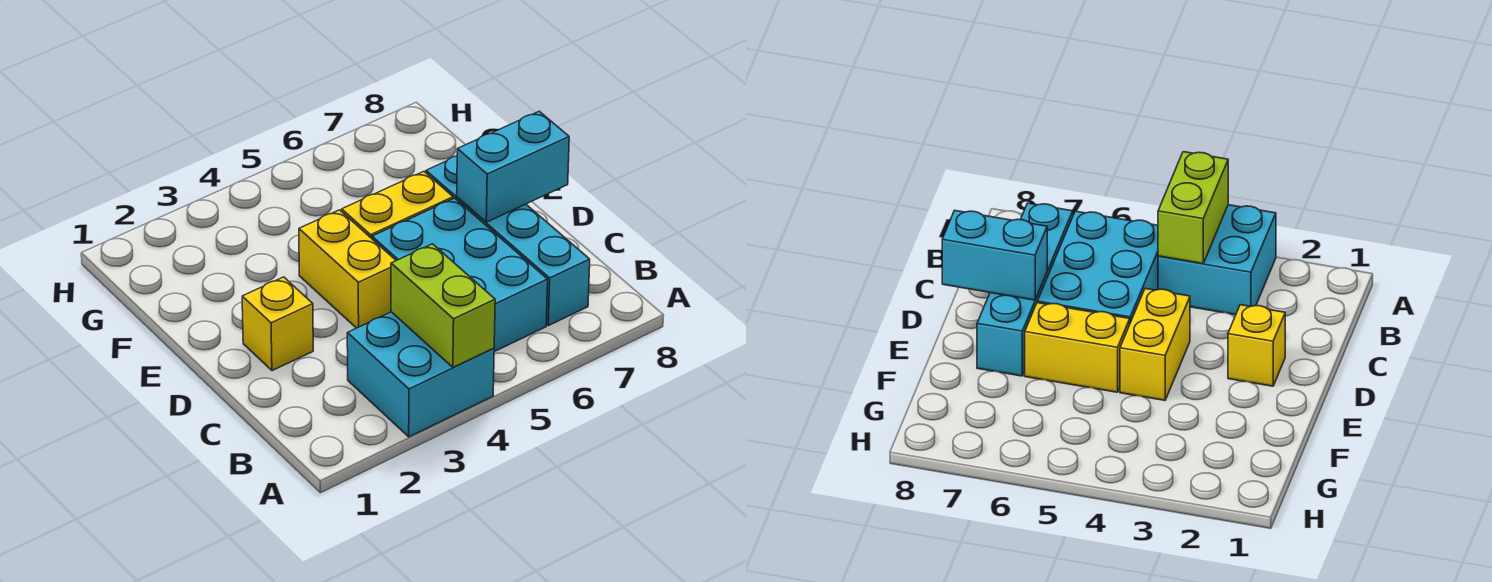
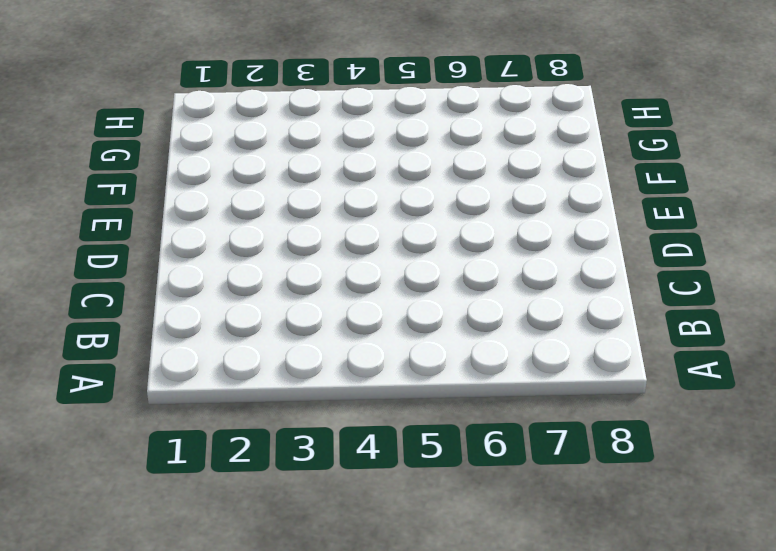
none -> cyan 2x2 brick [347,312,494,437]
none -> cyan 2x3 brick [372,198,548,352]

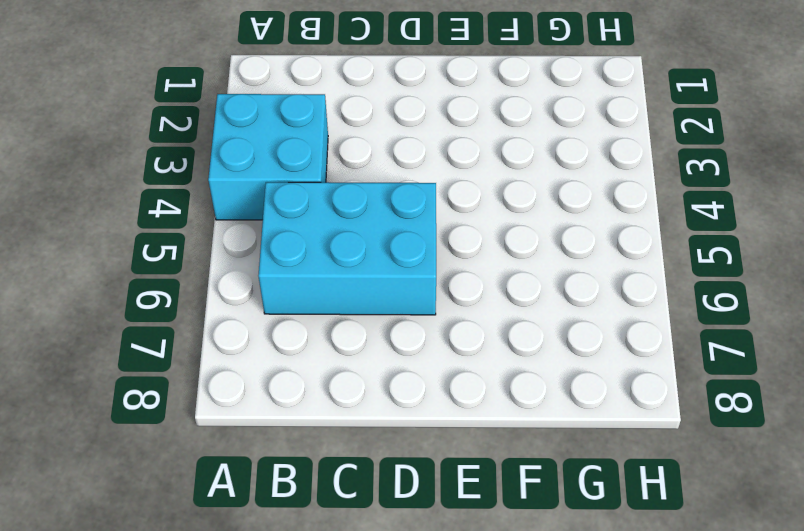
none -> cyan 1x4 brick [426,156,590,326]
none -> yellow 1x1 brick [242,277,313,371]

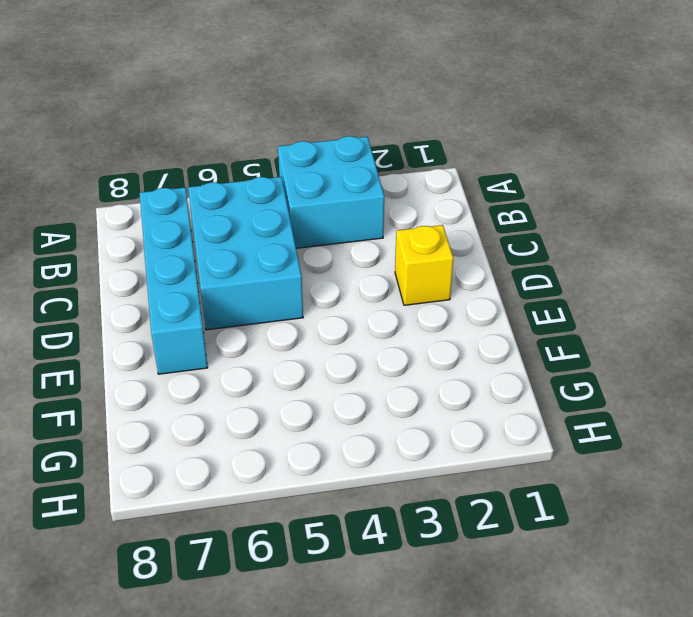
none -> yellow 1x2 brick [299,210,396,328]
none -> yellow 1x2 brick [342,172,453,238]

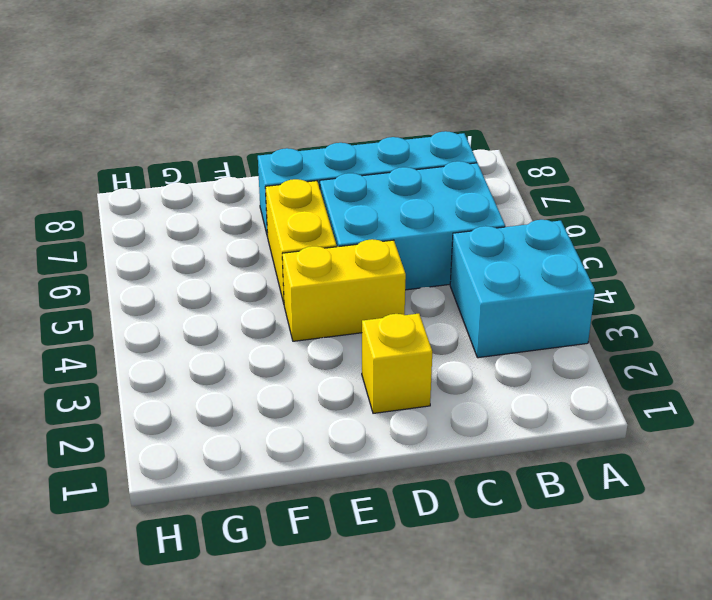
none -> lime 1x2 brick [391,244,495,367]
none -> cyan 1x2 brick [457,111,569,222]

